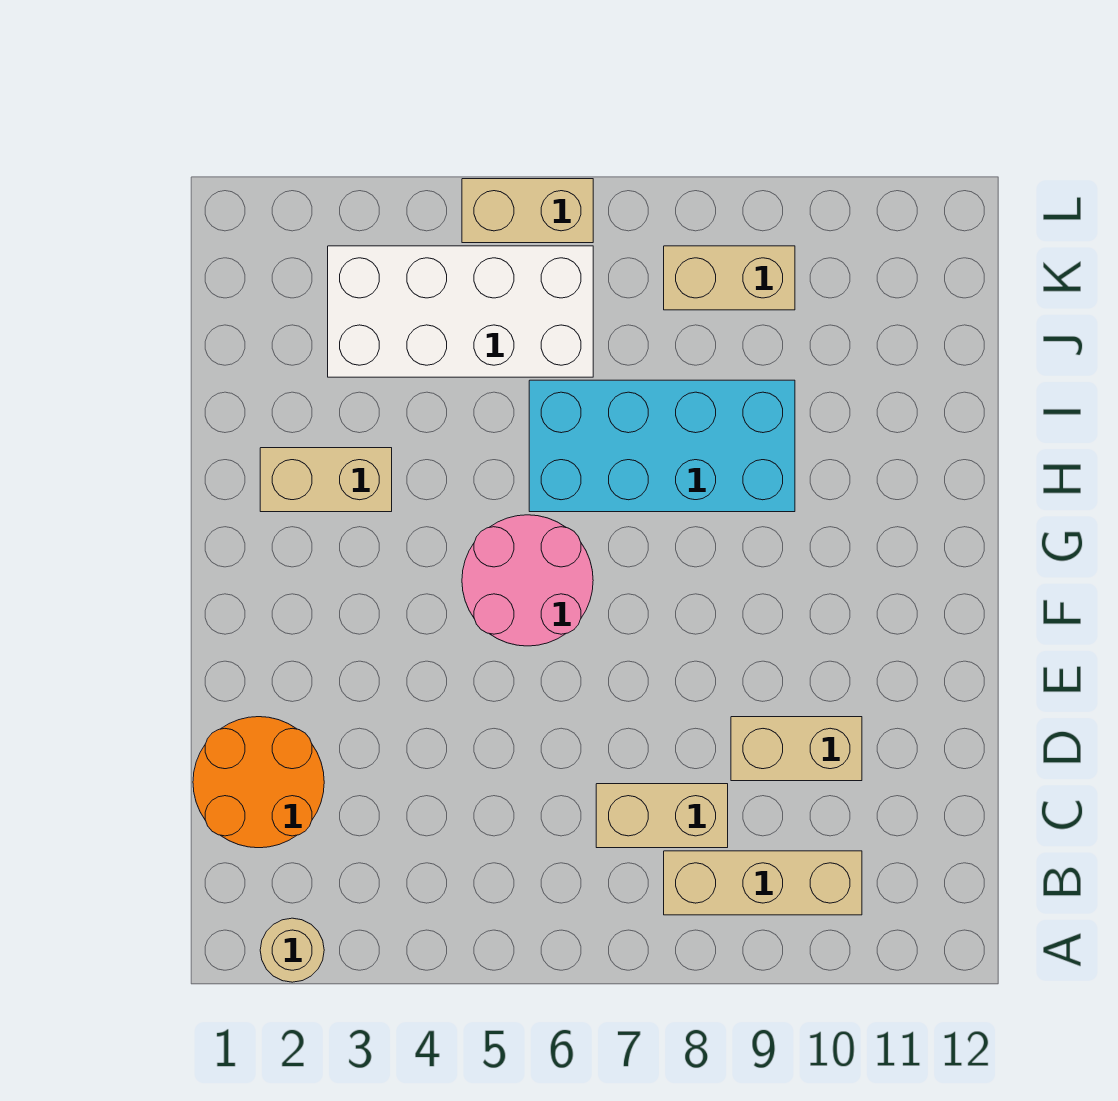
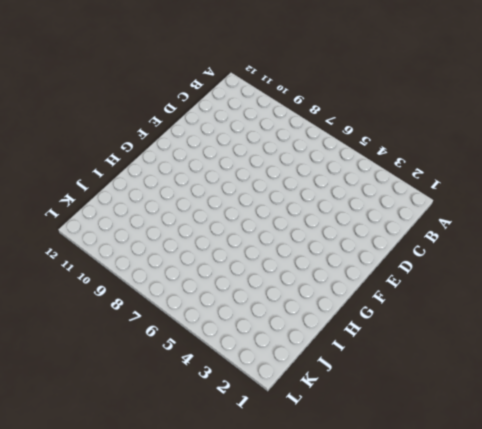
none -> tan 1x1 round brick [260,918,324,982]
none -> tan 1x3 brick [664,851,862,915]

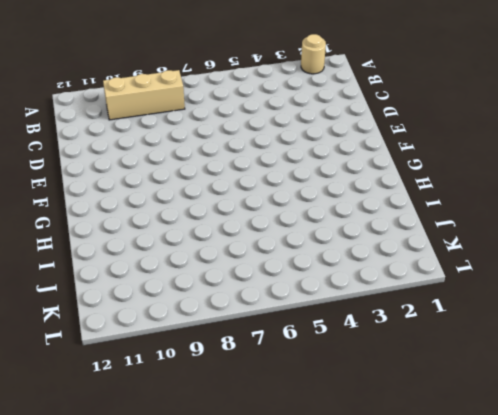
none -> orange 2x2 round brick [193,717,324,848]
none -> tan 1x2 brick [596,784,728,848]

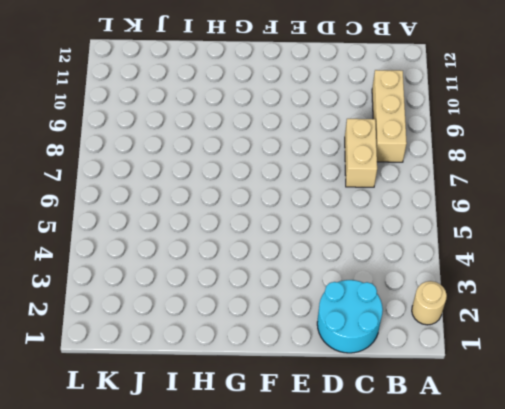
cyan 2x2 round brick [317,280,383,353] -> orange 2x2 round brick [193,717,324,848]
none -> tan 1x2 brick [731,717,862,781]
none -> pink 2x2 round brick [462,515,593,646]

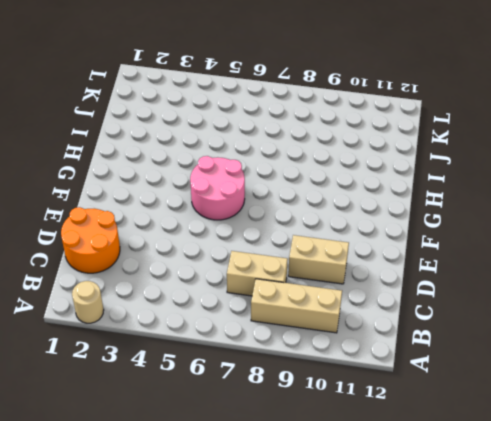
none -> tan 1x2 brick [260,448,392,512]
none -> cyan 2x4 brick [529,380,795,512]

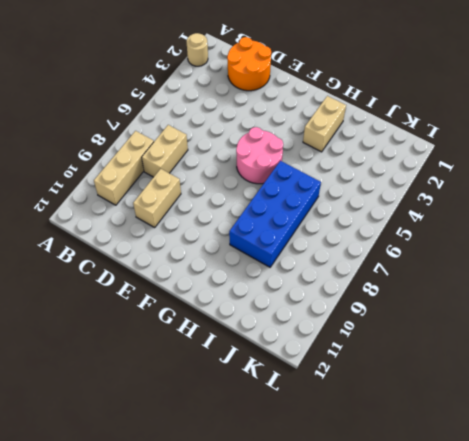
blue 2x4 brick [229,161,321,267] -> cyan 2x4 brick [529,380,795,512]
none -> white 2x4 brick [328,246,593,377]
none -> tan 1x2 brick [664,246,795,310]

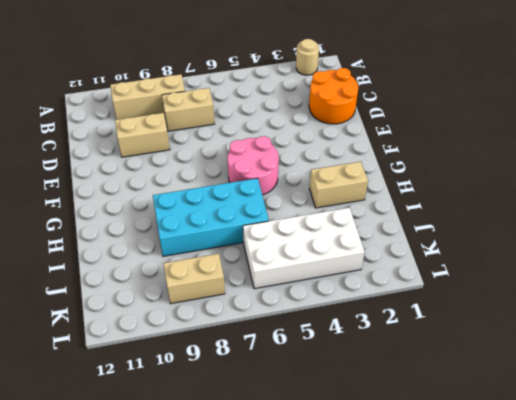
none -> tan 1x2 brick [462,179,593,243]

